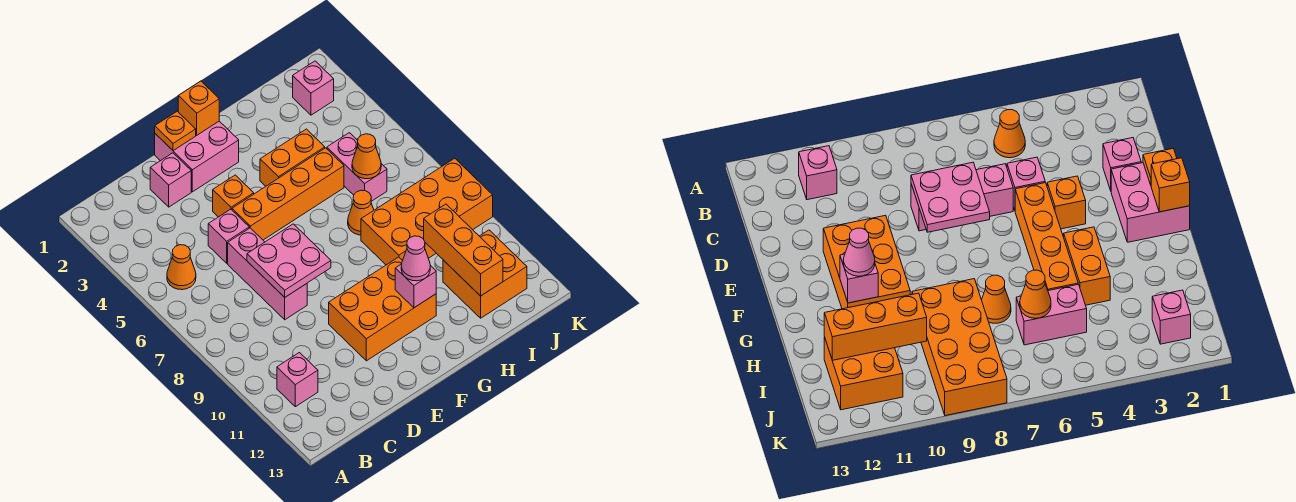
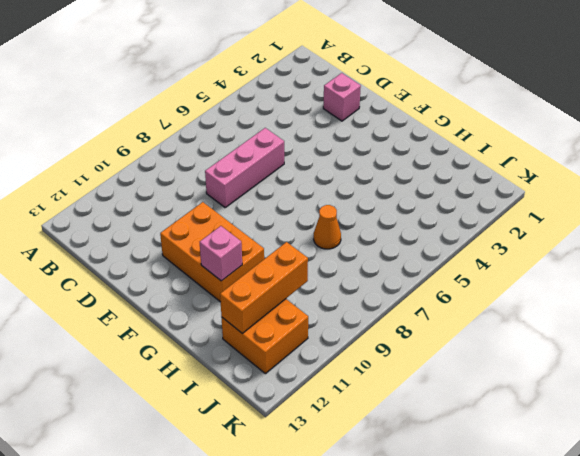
none -> orange 1x1 cone [167,245,196,290]
none -> pink 1x1 brick [277,353,318,407]
none -> pink 1x1 brick [208,209,249,263]

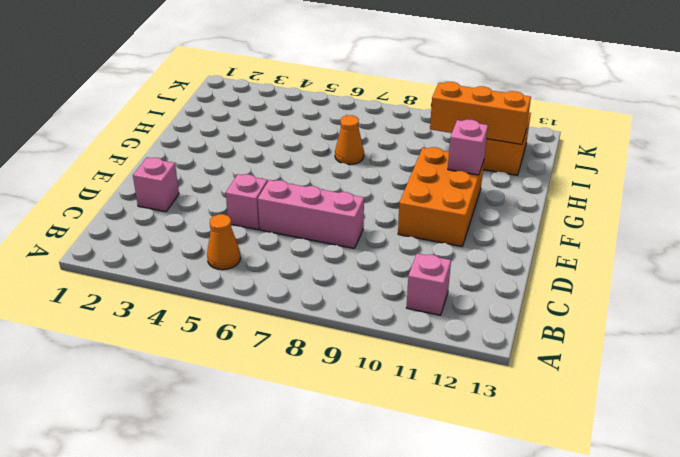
none -> pink 2x2 brick [155,121,239,192]
none -> orange 1x1 brick [213,175,254,217]
none -> orange 1x4 brick [232,148,344,240]

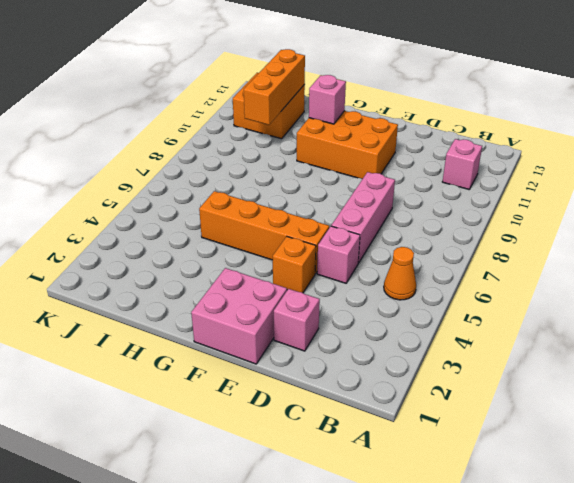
none -> orange 1x2 brick [260,129,325,186]
none -> orange 1x1 cone [348,190,374,235]
none -> orange 2x4 brick [361,158,493,265]

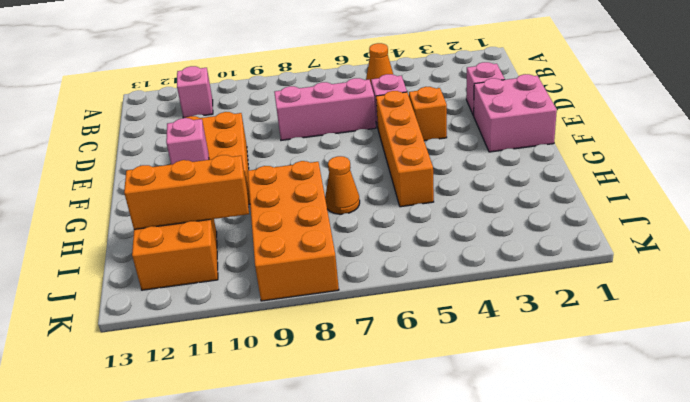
none -> orange 1x2 brick [260,129,325,186]
none -> pink 1x2 brick [327,133,387,201]
none -> pink 1x1 brick [293,61,334,115]

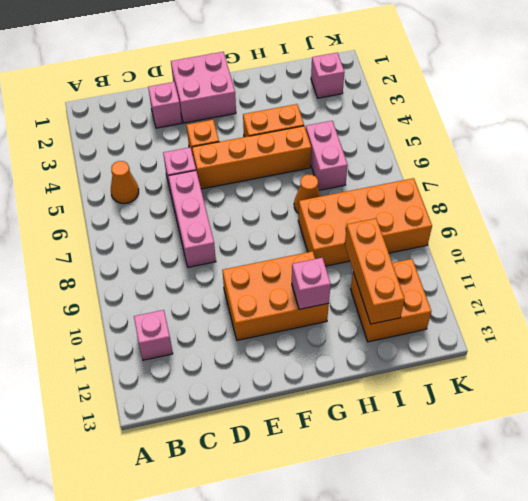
none -> pink 2x2 plate [247,224,331,297]
none -> orange 1x1 plate [155,111,196,151]
none -> orange 1x1 brick [178,81,219,135]

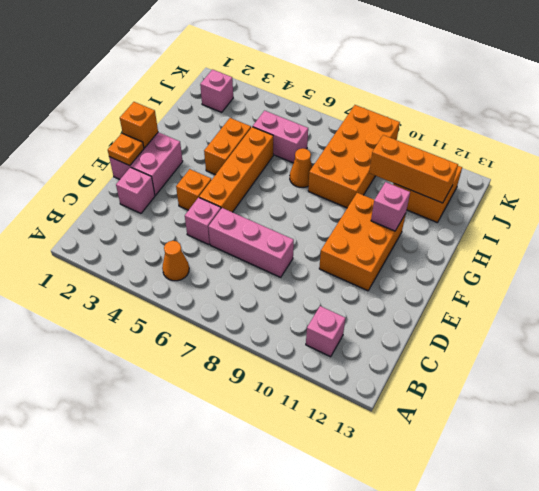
none -> pink 2x2 plate [247,224,331,297]
none -> orange 1x1 cone [352,134,381,179]
none -> pink 1x1 cone [401,236,430,281]

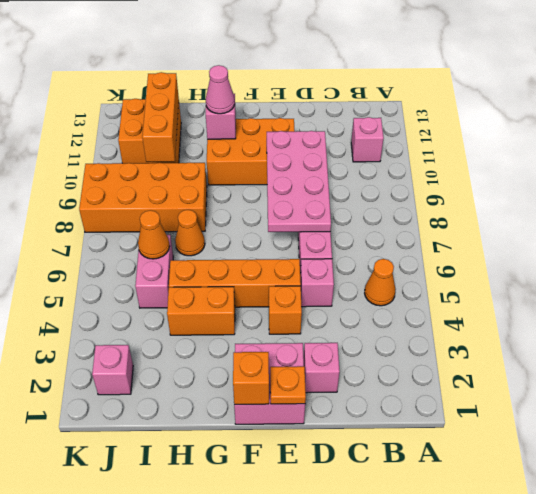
pink 2x4 plate [267,131,331,232] -> pink 2x2 plate [247,224,331,297]

